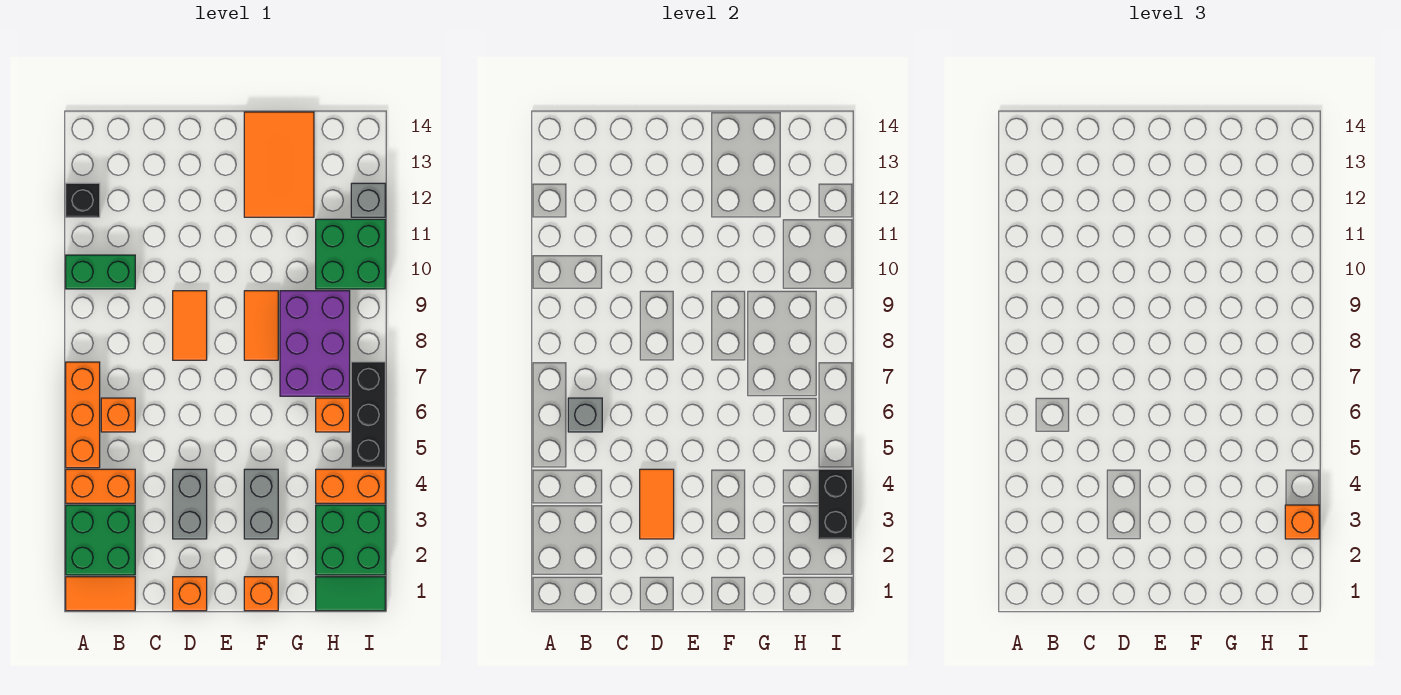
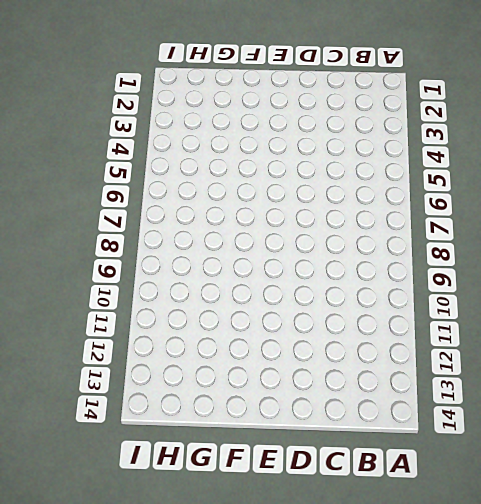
none -> orange 1x2 tile [66,577,135,611]
none -> green 2x2 brick [66,505,135,575]
none -> orange 1x2 brick [66,469,135,503]

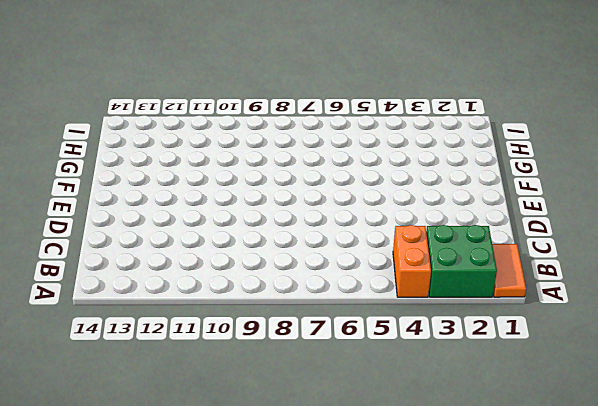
none -> orange 1x3 brick [66,362,100,468]
none -> green 1x2 brick [66,255,135,289]
none -> black 1x1 brick [66,183,100,217]

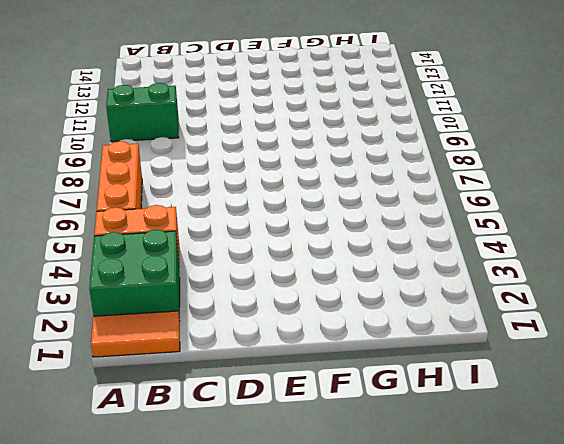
none -> black 1x1 brick [66,183,100,217]
none -> orange 1x1 brick [101,398,135,432]
none -> orange 1x1 brick [173,577,207,611]

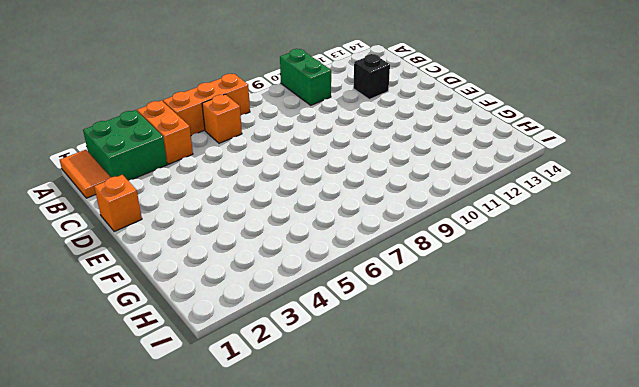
black 1x1 brick [353,54,390,99] -> black 1x1 brick moved to [66,183,100,217]
none -> grey 1x2 brick [173,469,207,539]
none -> orange 1x2 tile [173,291,207,360]
none -> orange 1x1 brick [244,577,278,611]

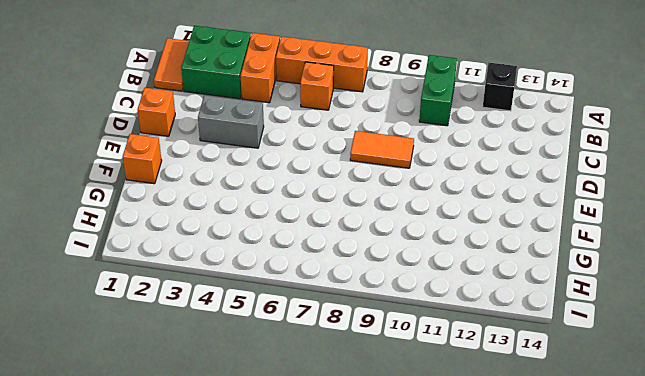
none -> grey 1x2 brick [244,469,278,539]
none -> orange 1x2 tile [244,291,278,360]
none -> orange 2x3 tile [244,112,314,217]

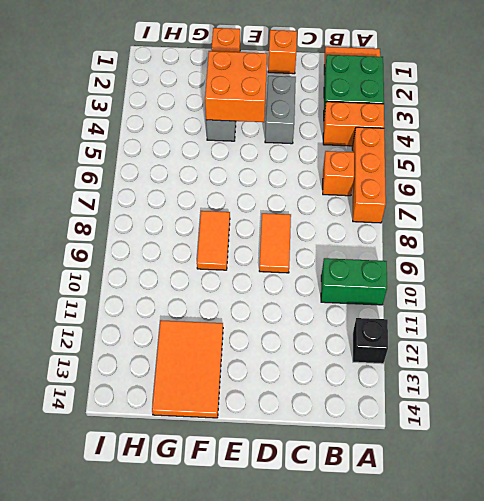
orange 2x2 brick [205,51,267,122] -> none
none -> purple 2x3 brick [280,291,350,396]
none -> green 1x2 tile [316,577,385,611]
none -> green 2x2 brick [316,505,385,575]

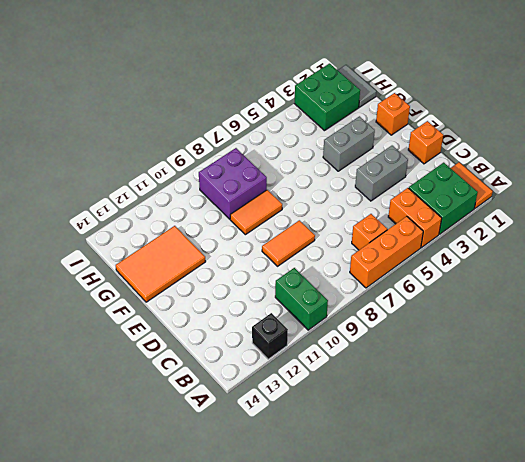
purple 2x2 brick [199,148,267,219] -> purple 2x3 brick [280,291,350,396]
grey 1x2 tile [338,65,376,107] -> green 1x2 tile [316,577,385,611]
none -> orange 1x2 brick [316,469,385,503]
none -> orange 1x1 brick [316,398,350,432]
none -> green 2x2 brick [316,219,385,289]

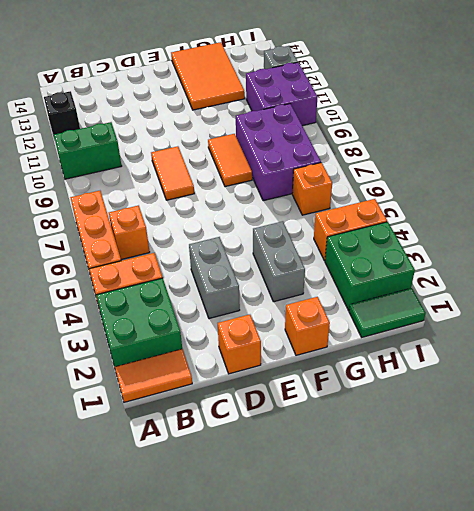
purple 2x2 brick [246,62,317,126] -> green 2x2 brick [316,219,385,289]
none -> black 1x3 brick [351,362,385,468]
none -> grey 1x1 brick [568,398,602,432]
none -> orange 1x2 tile [640,469,674,539]

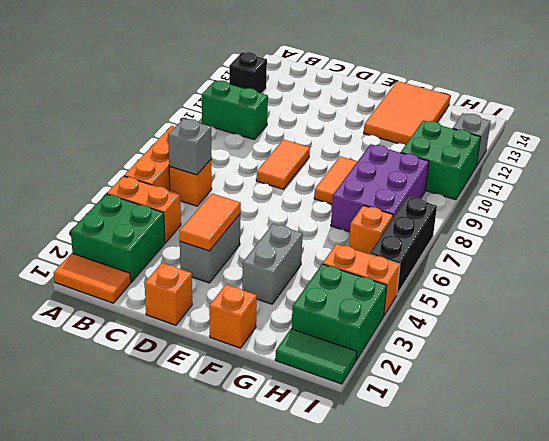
none -> black 1x2 brick [818,469,852,539]
none -> orange 1x1 brick [1285,505,1319,539]

